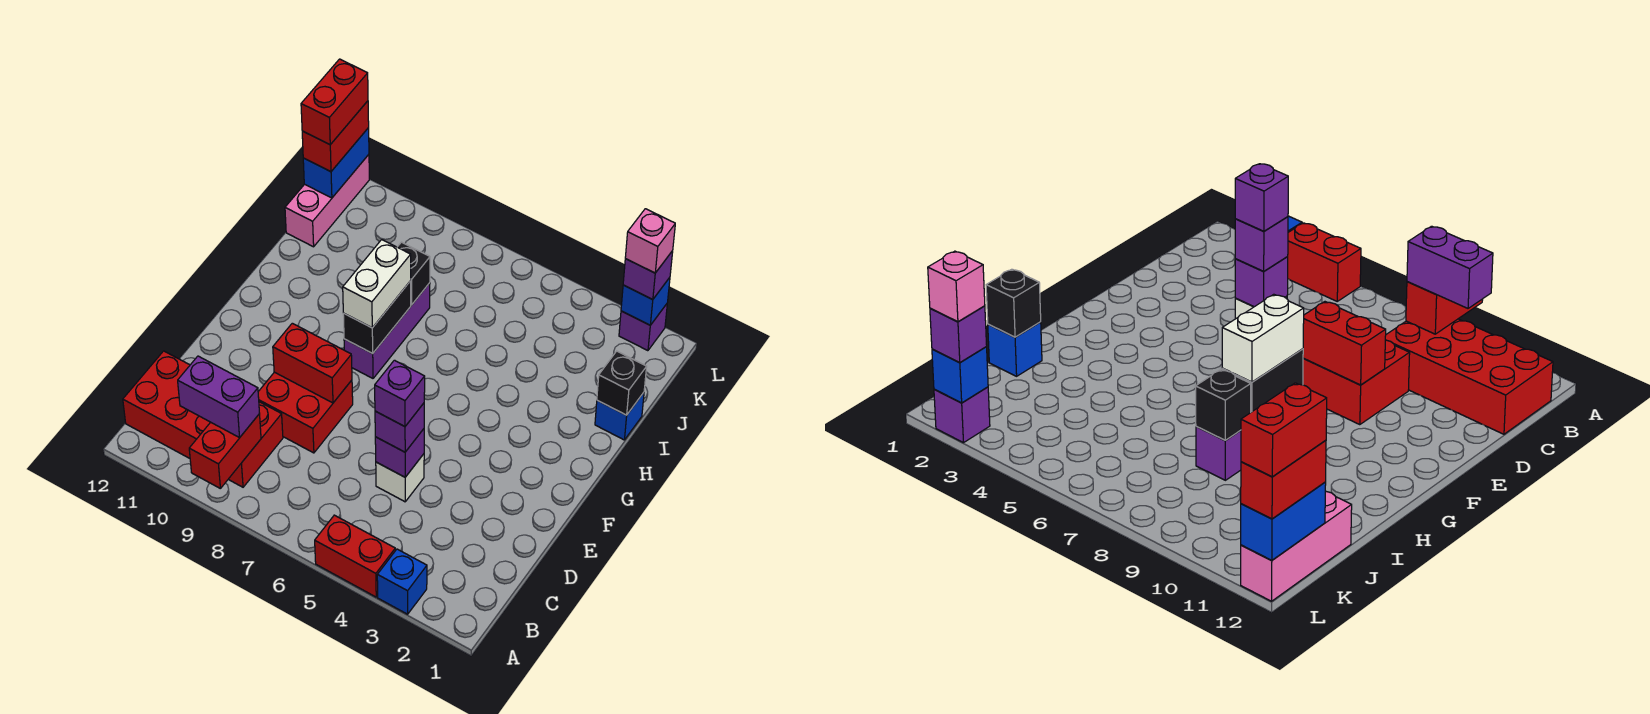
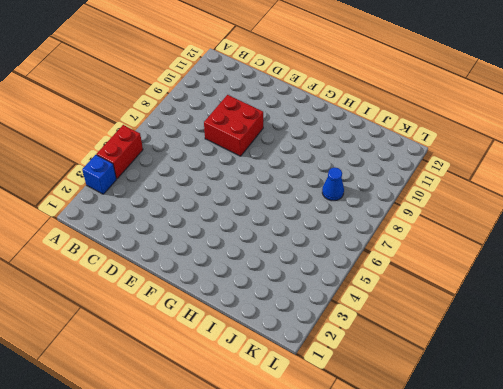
blue 1x1 cone [322,168,344,201] -> none
none -> red 2x4 brick [123,351,283,487]
none -> white 1x1 brick [376,454,424,502]
none -> purple 1x3 brick [344,283,430,378]

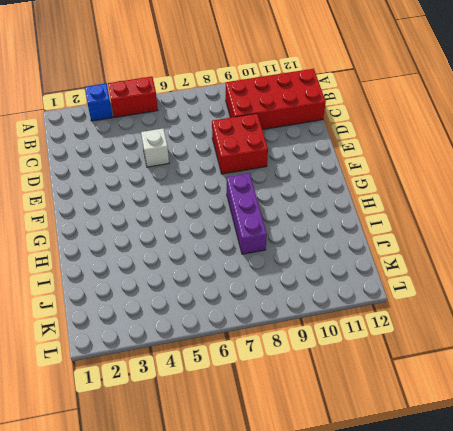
none -> blue 1x1 brick [595,393,644,440]
none -> pink 1x3 brick [285,155,369,247]
none -> purple 1x1 brick [619,304,667,351]

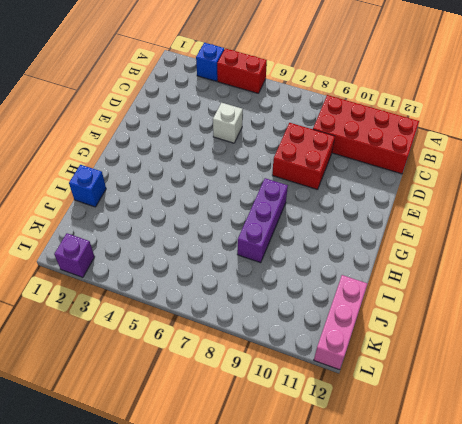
none -> red 1x2 brick [189,414,261,488]
none -> purple 1x1 brick [375,429,424,477]
none -> red 1x2 brick [273,323,352,403]

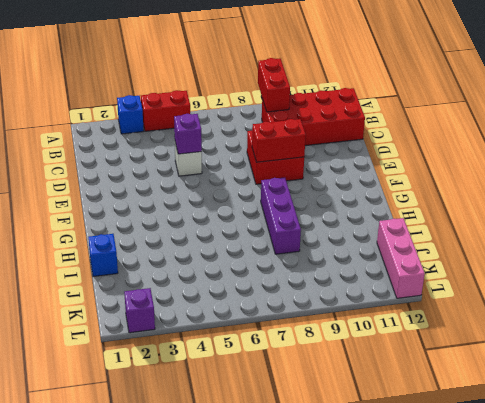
none -> black 1x2 brick [343,281,411,353]
none -> black 1x1 brick [597,351,647,415]
none -> black 1x1 brick [398,242,430,305]

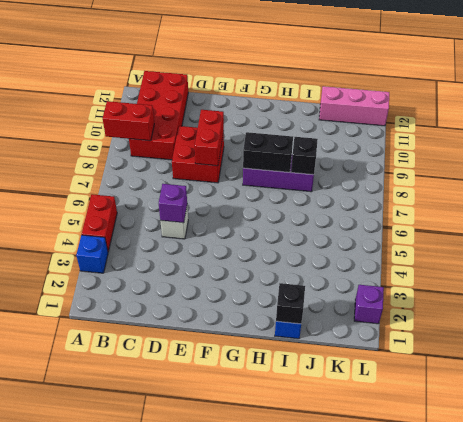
none -> blue 1x2 brick [303,128,369,198]
none -> blue 1x1 brick [621,278,670,325]
none -> purple 1x2 brick [178,356,259,438]

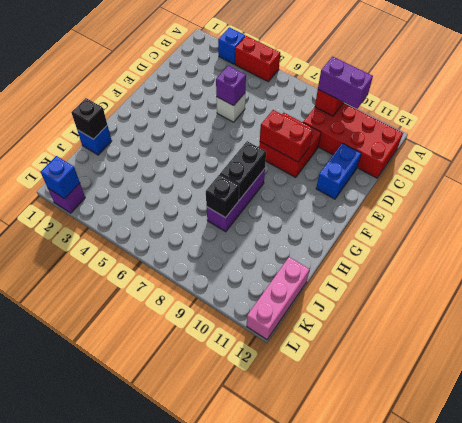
blue 1x2 brick [316,143,361,199] -> blue 1x2 brick moved to [303,128,369,198]
none -> purple 1x1 brick [375,403,424,452]
none -> white 1x2 brick [343,240,411,328]
none -> red 1x2 brick [302,101,369,172]

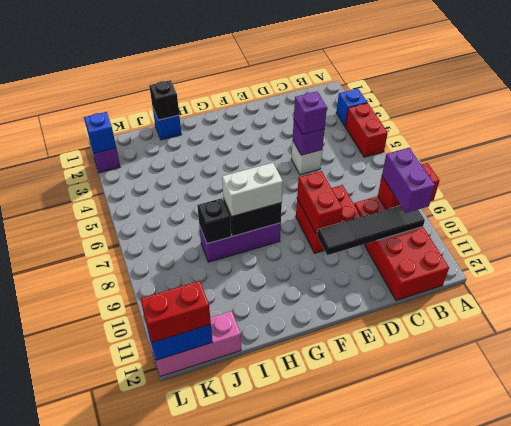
black 1x4 tile [317,205,425,255] -> none
none -> purple 1x1 brick [623,251,673,300]
none -> purple 1x1 brick [375,360,425,427]
none -> red 1x2 brick [301,59,368,145]

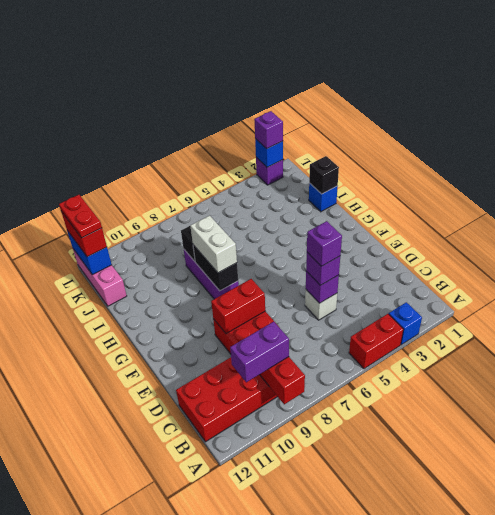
red 1x2 plate [59,195,102,238] -> red 1x2 brick [301,59,368,145]
none -> pink 1x1 brick [625,209,675,273]

